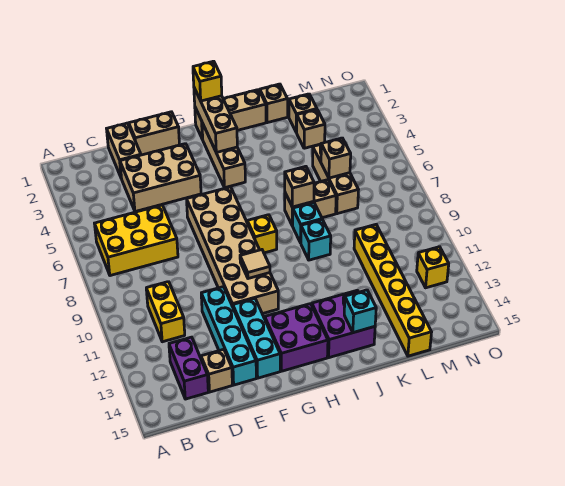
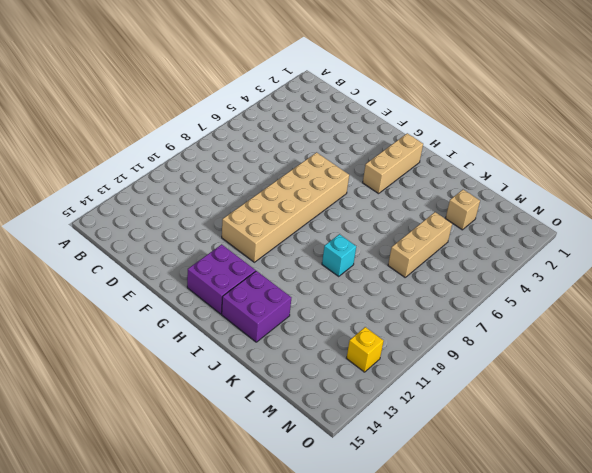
none -> yellow 2x3 brick [94,205,178,276]
none -> yellow 1x2 brick [146,282,185,342]
none -> purple 1x2 brick [169,337,208,399]
none -> tan 1x2 brick [107,123,141,177]

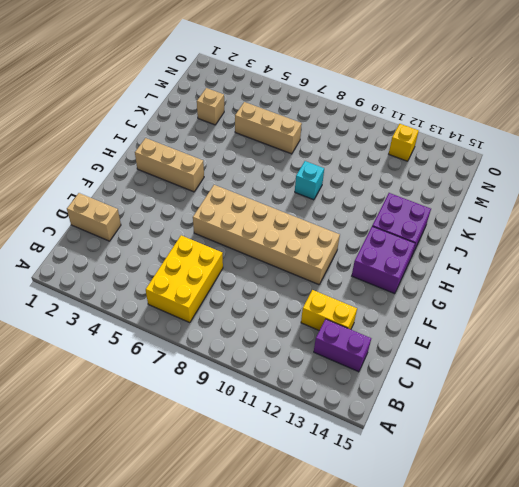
yellow 1x2 brick [301,290,357,331] -> yellow 1x2 brick moved to [146,282,185,342]
none -> tan 2x3 brick [120,144,201,212]
none -> tan 1x1 brick [201,349,232,392]
none -> tan 1x2 brick [129,112,180,155]
none -> cyan 1x4 brick [201,287,256,385]

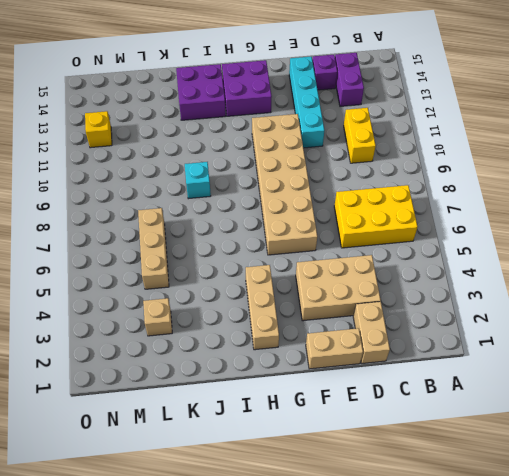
purple 1x1 brick [312,55,337,90] -> tan 1x1 brick [201,349,232,392]
none -> cyan 1x3 brick [233,299,280,378]
none -> tan 1x3 brick [195,90,266,139]
none -> yellow 1x1 brick [247,215,277,253]
none -> tan 1x2 brick [285,180,336,226]

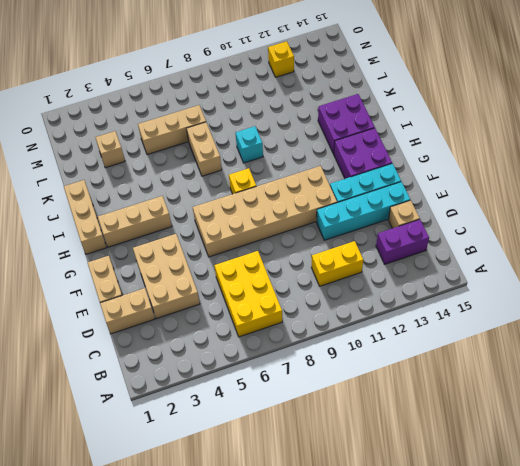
none -> cyan 1x1 brick [293,203,322,243]
none -> tan 1x1 brick [260,84,288,123]
none -> tan 1x1 brick [289,94,317,132]
none -> yellow 1x6 brick [354,224,432,356]

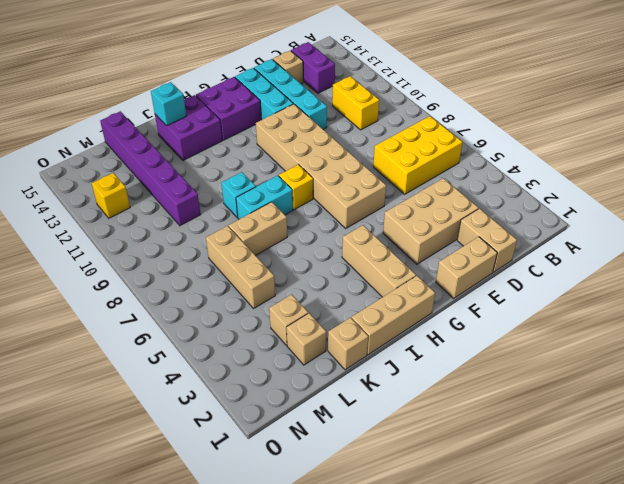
cyan 1x2 brick [236,175,293,219] -> cyan 1x1 brick [293,203,322,243]
purple 1x6 brick [100,111,201,226] -> yellow 1x6 brick [354,224,432,356]
none -> tan 1x1 tile [240,250,270,279]
none -> tan 1x3 brick [194,88,237,152]
none -> tan 1x1 brick [285,166,314,207]
none -> tan 1x1 brick [321,138,351,178]

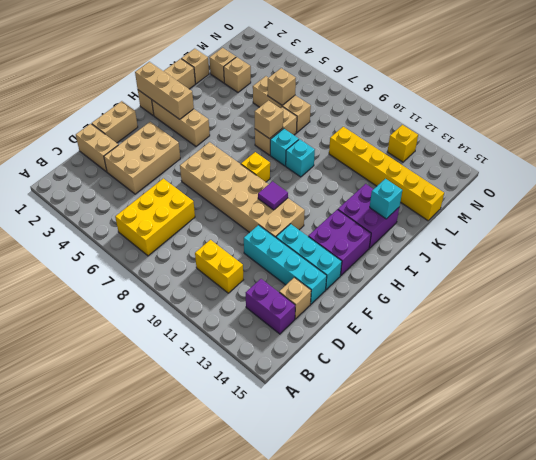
purple 1x1 tile [258,181,288,210] -> tan 1x1 tile [240,250,270,279]
none -> yellow 1x1 brick [193,61,222,101]

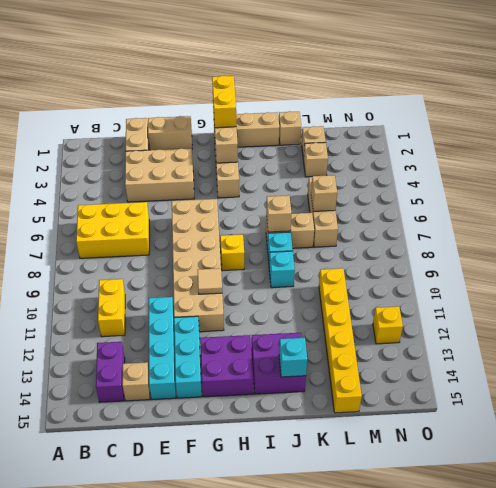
yellow 1x2 brick [212,76,236,128] -> yellow 1x1 brick [193,61,222,101]

